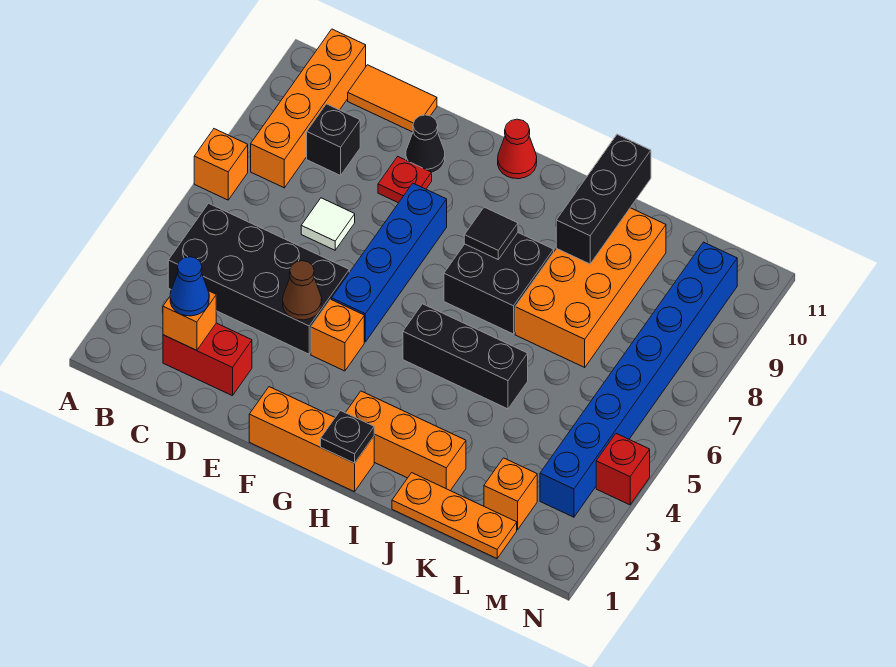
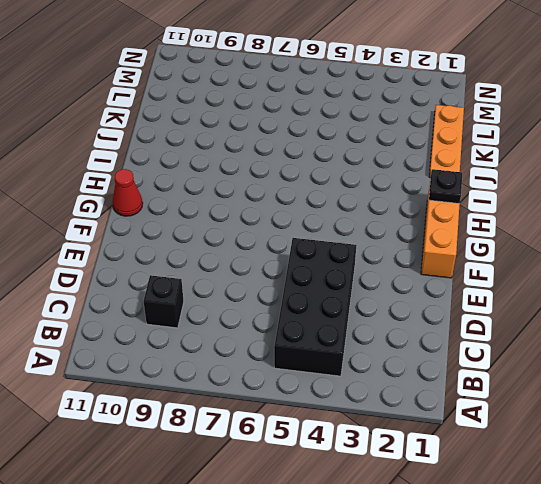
none -> orange 1x1 brick [194,129,248,200]
none -> orange 1x4 brick [251,29,366,188]
none -> red 1x2 brick [163,323,252,396]

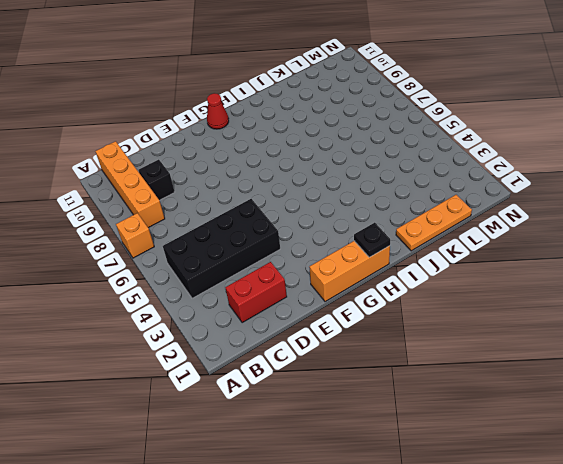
none -> orange 1x2 tile [348,65,437,132]
none -> white 1x1 tile [301,198,355,250]
none -> red 1x1 plate [378,157,432,203]

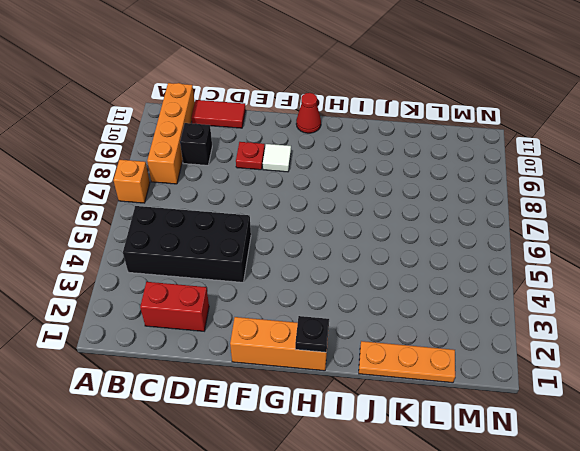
red 1x2 tile [191,100,246,128] -> orange 1x2 tile [348,65,437,132]
white 1x1 tile [263,144,291,172] -> white 1x1 tile moved to [301,198,355,250]
none -> black 1x1 cone [406,115,445,173]
none -> orange 1x1 brick [311,299,364,371]
none -> blue 1x4 brick [332,183,447,342]

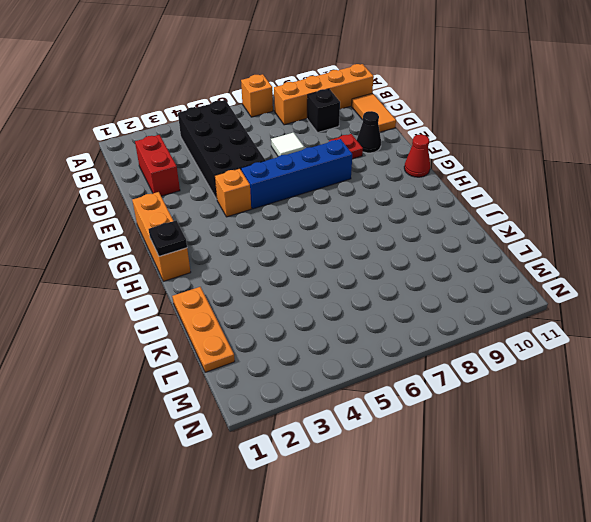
none -> orange 1x3 brick [346,391,466,491]
none -> black 1x3 brick [403,304,528,409]
none -> black 2x2 brick [444,233,554,334]

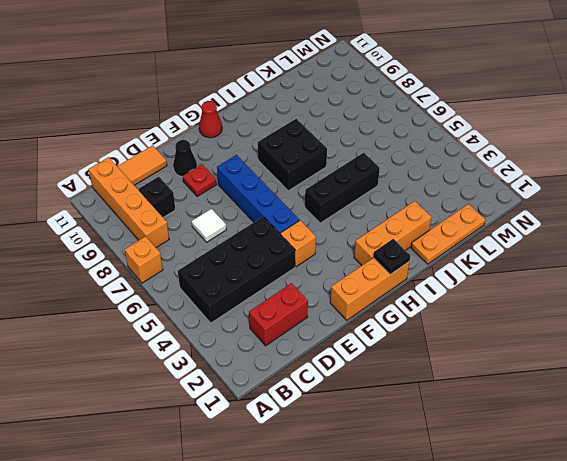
none -> orange 2x4 brick [515,208,666,367]
none -> orange 1x1 brick [484,458,537,529]
none -> blue 1x8 brick [540,242,737,517]

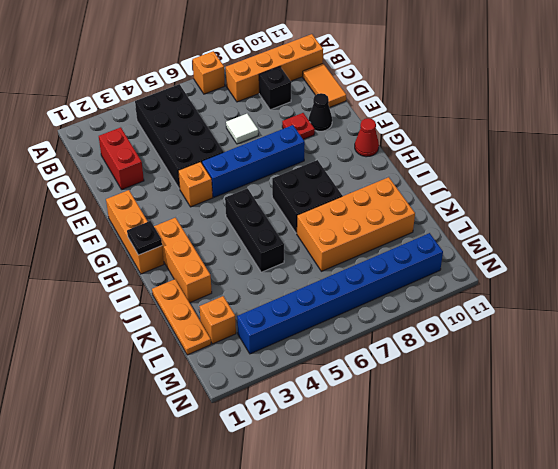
none -> red 1x1 brick [596,434,650,505]
none -> orange 1x1 brick [163,291,216,350]
none -> brown 1x1 cone [283,261,322,320]

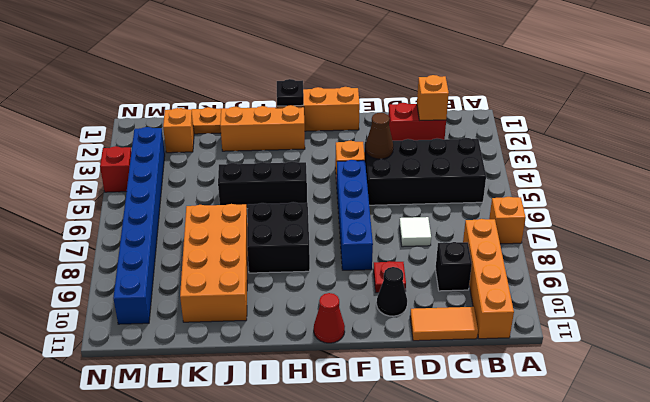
none -> black 1x1 tile [464,207,518,259]
none -> black 1x3 brick [556,134,651,264]
none -> blue 1x1 cone [170,257,209,316]

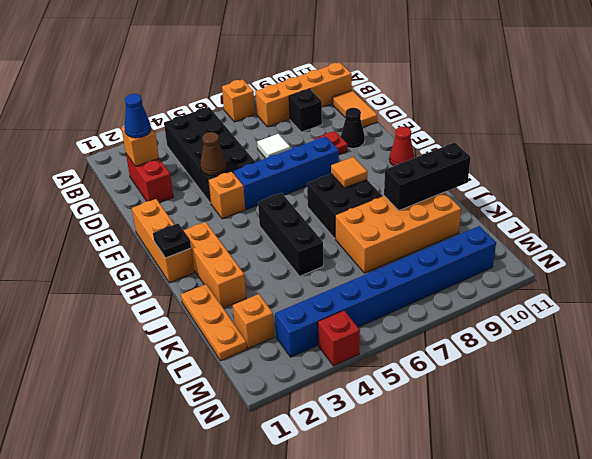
orange 1x1 tile [331,157,367,188] -> black 1x1 tile [464,207,518,259]

